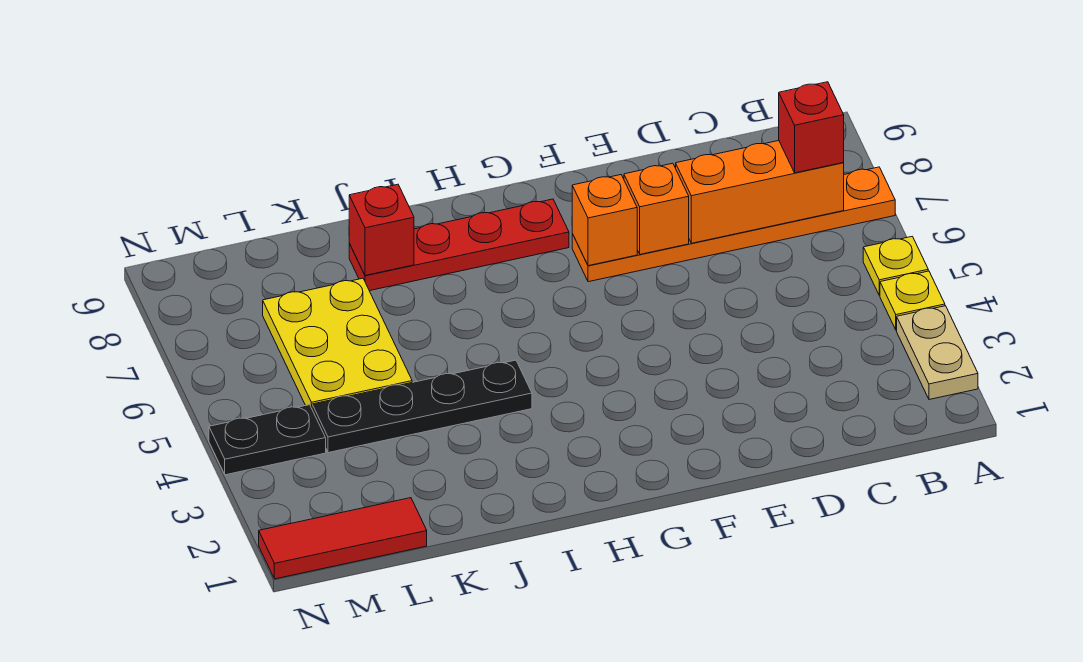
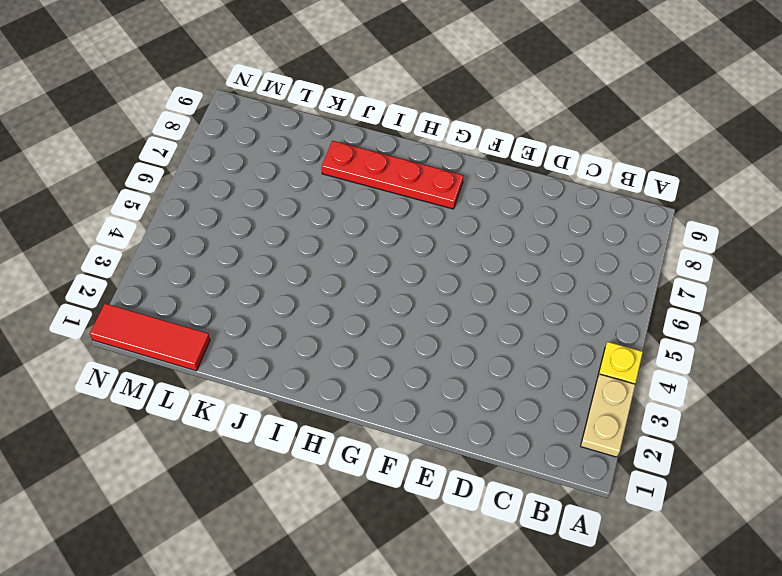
none -> yellow 1x1 plate [863,236,928,295]
none -> orange 1x6 plate [572,167,895,282]
none -> black 1x4 plate [312,360,532,453]

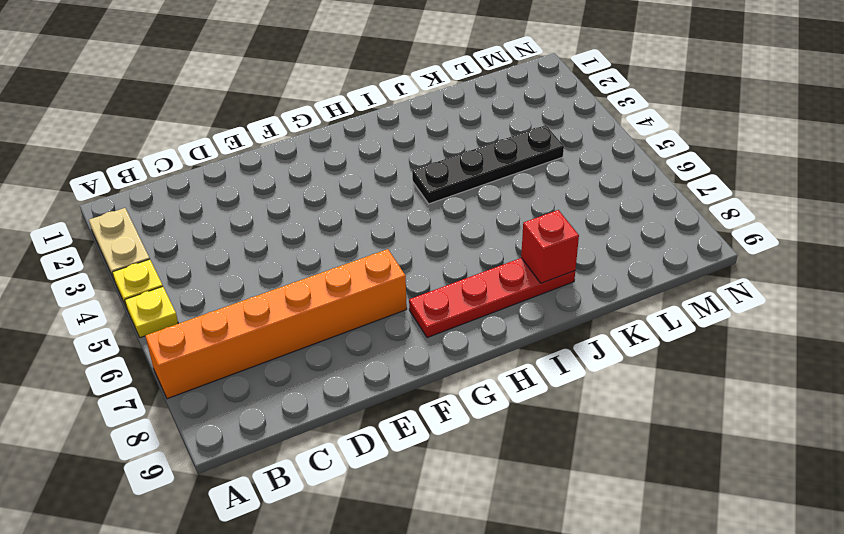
orange 1x6 brick [145,249,407,399] -> orange 1x6 plate [572,167,895,282]
none -> yellow 2x3 plate [263,278,412,408]
none -> red 1x3 tile [259,498,427,579]
none -> black 1x2 plate [209,405,326,475]

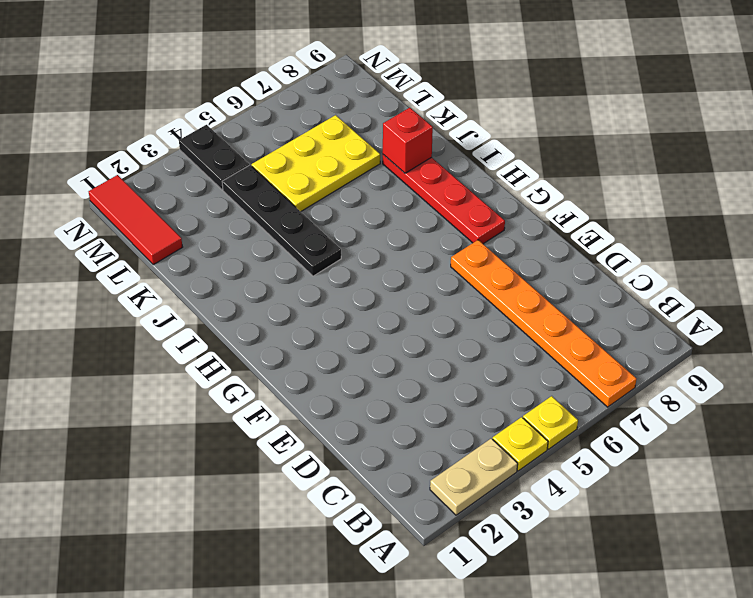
none -> orange 1x3 brick [676,141,844,243]
none -> orange 1x1 brick [624,163,689,254]
none -> orange 1x1 brick [572,175,637,266]

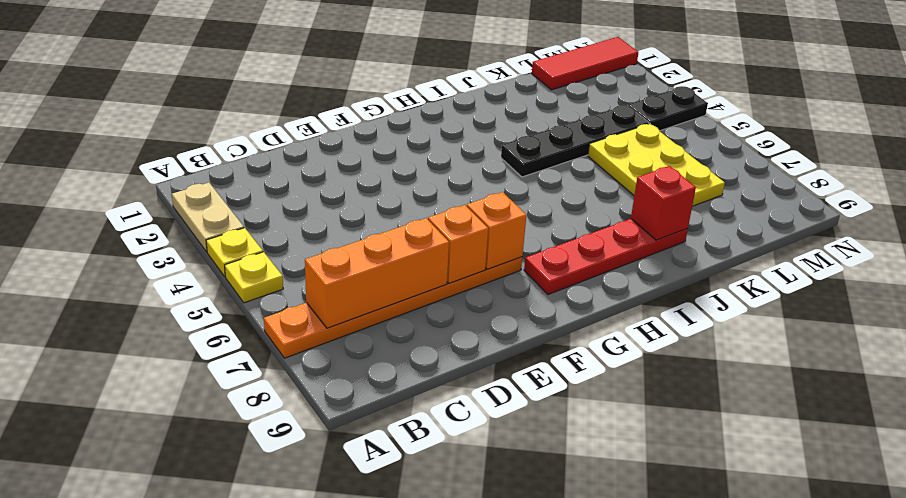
none -> red 1x1 brick [779,82,844,173]

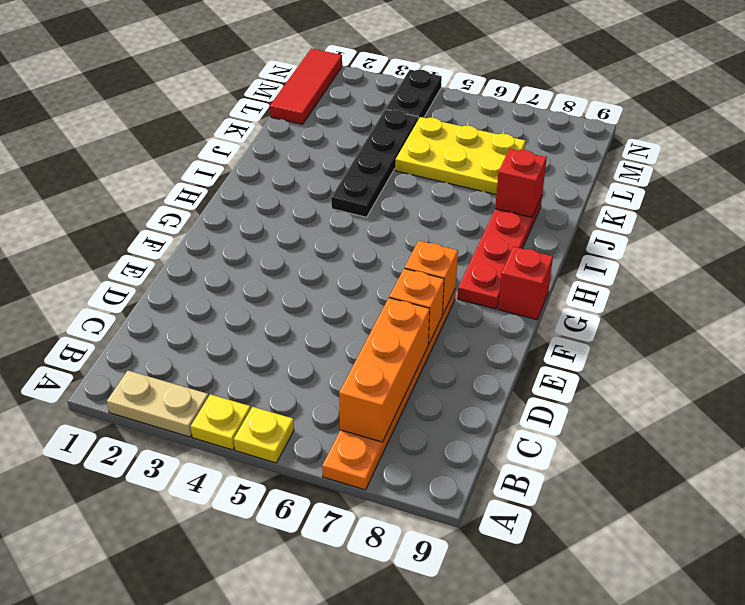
red 1x1 brick [498,247,553,320] -> red 1x1 brick moved to [779,82,844,173]

